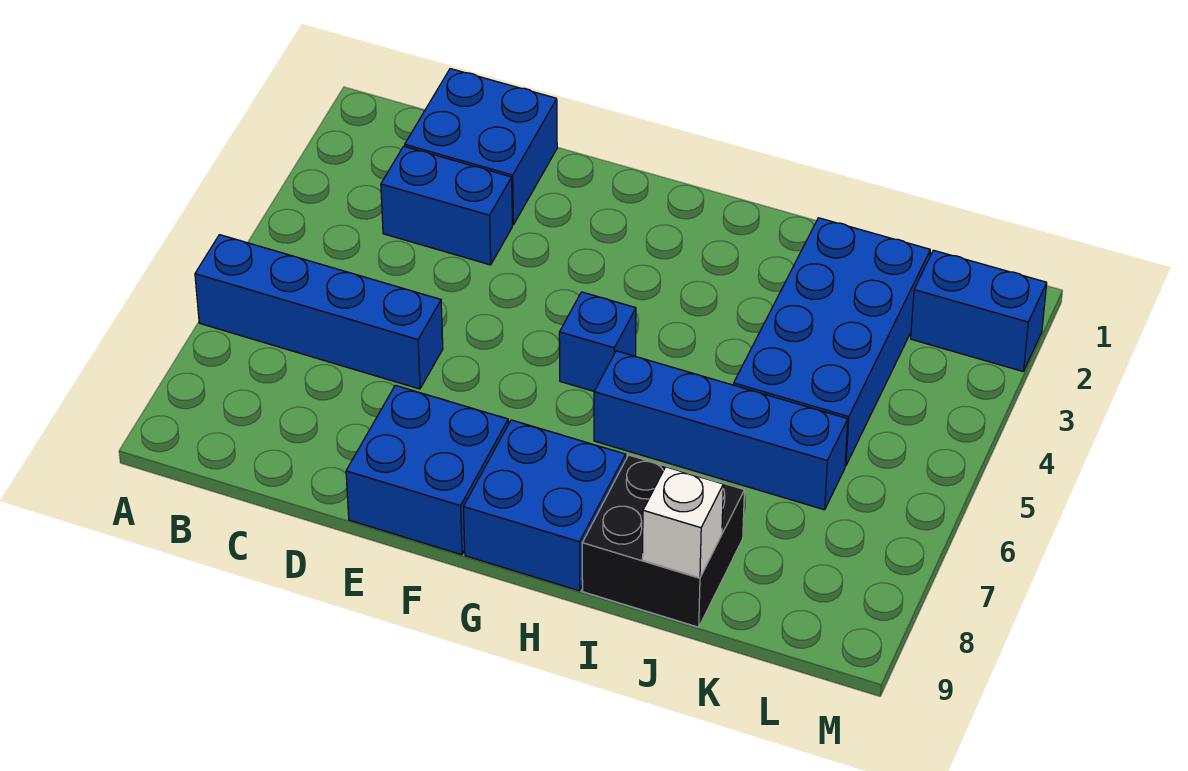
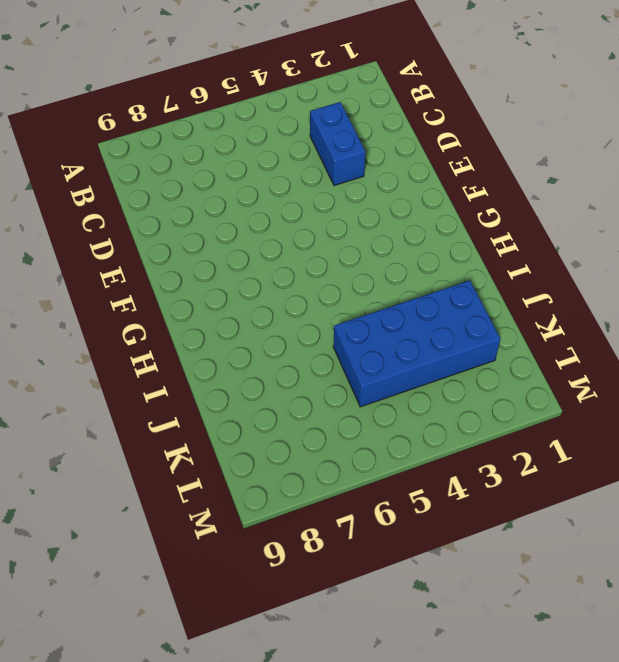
none -> blue 1x4 brick [195,235,443,389]
none -> blue 2x2 brick [405,69,557,225]

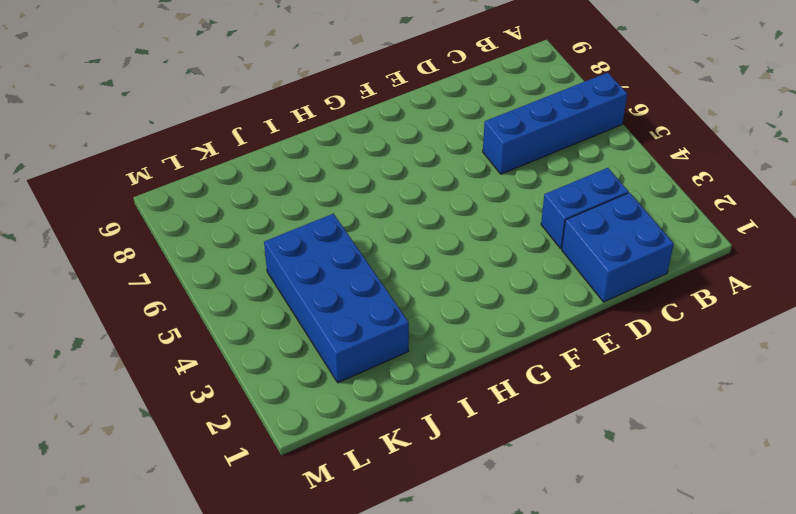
none -> blue 2x2 brick [346,385,508,555]
none -> blue 1x1 brick [559,292,636,391]

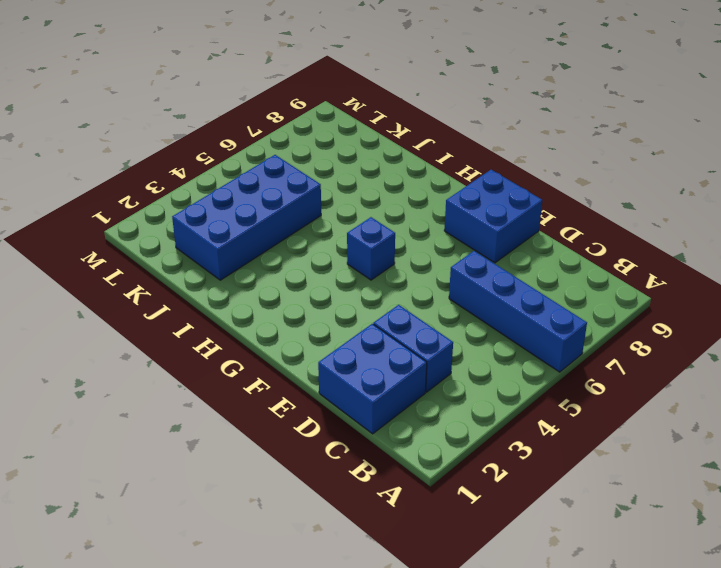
none -> blue 2x2 brick [463,420,626,591]
none -> blue 1x4 brick [594,351,848,510]

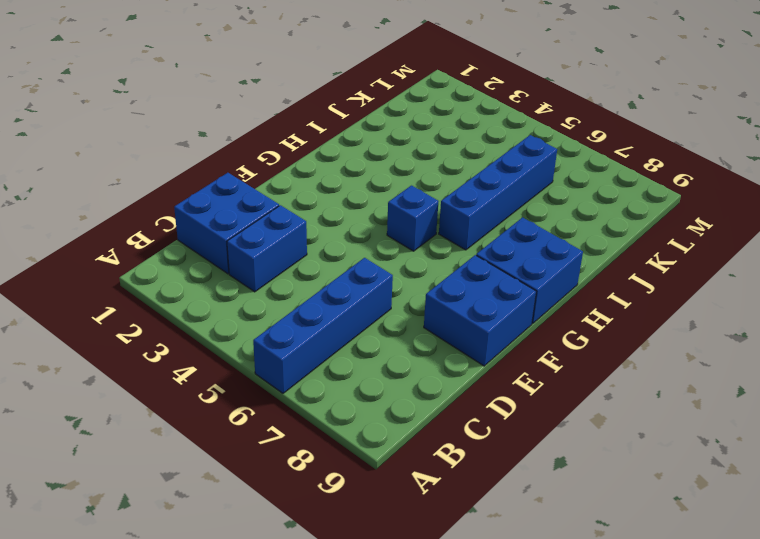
none -> black 2x2 brick [582,455,744,627]
none -> blue 2x4 brick [734,218,930,466]

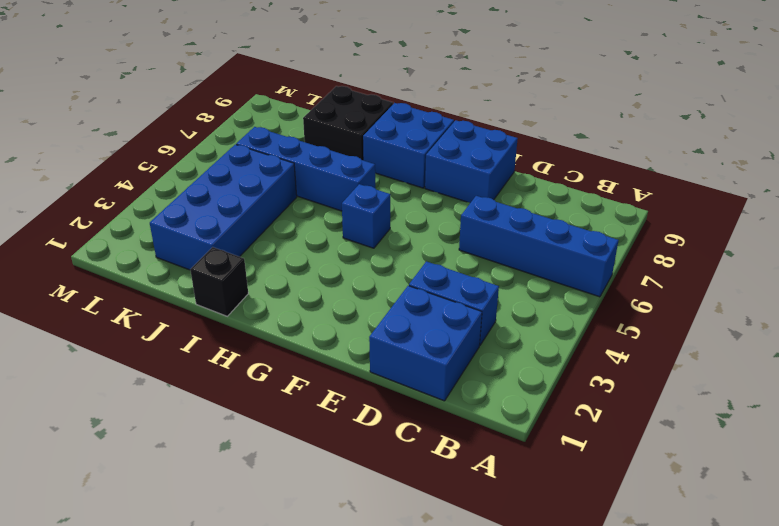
black 1x1 brick [190,247,248,316] -> none
none -> blue 1x2 brick [911,250,1047,372]
none -> white 1x1 brick [642,467,723,578]

